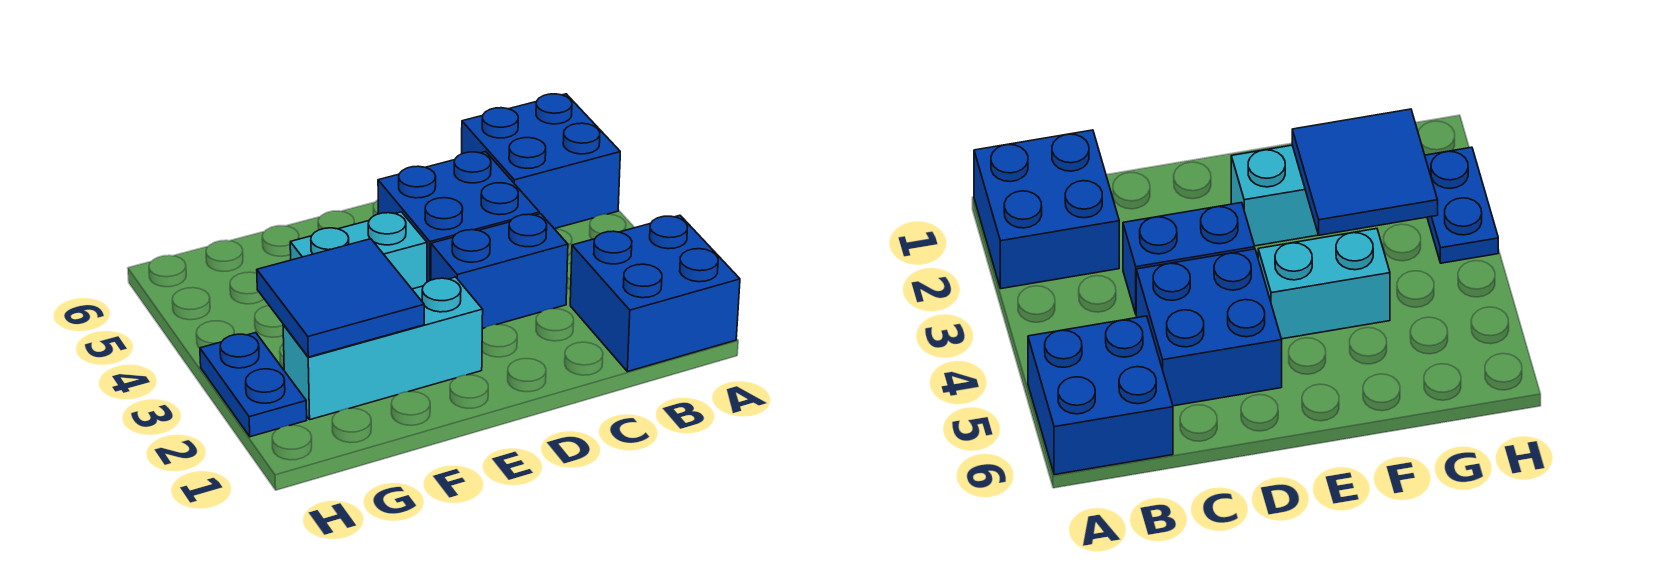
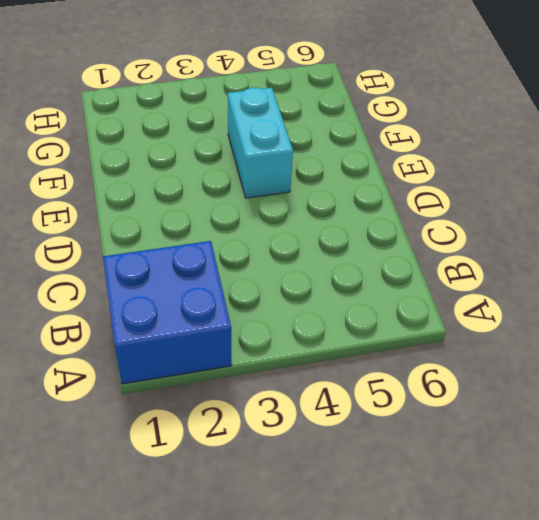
none -> blue 2x2 brick [462,94,620,229]
none -> blue 1x2 brick [431,214,568,328]

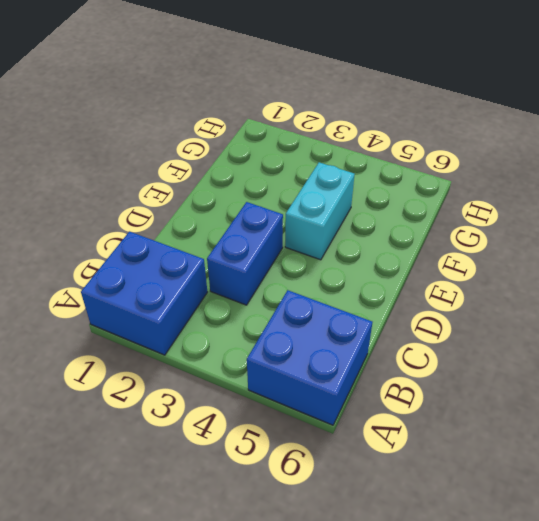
none -> blue 2x2 brick [378,152,539,282]
none -> cyan 1x3 brick [283,277,483,420]

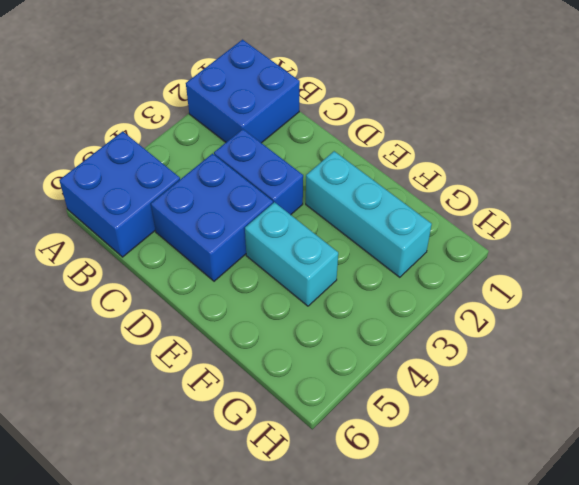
none -> blue 1x2 plate [200,333,307,437]
none -> blue 2x2 tile [257,239,424,357]

